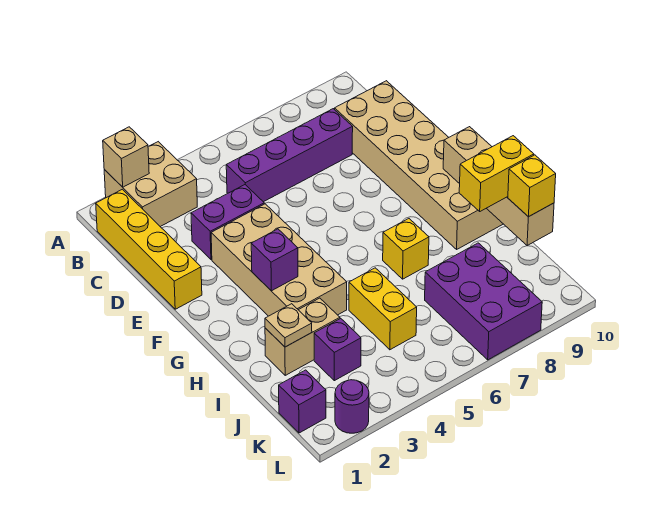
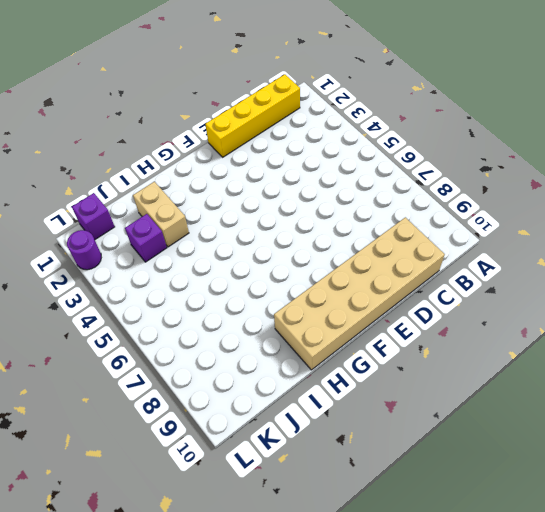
none -> tan 2x2 brick [104,142,197,227]
none -> purple 1x4 brick [226,109,353,202]
none -> purple 1x2 brick [191,185,264,260]

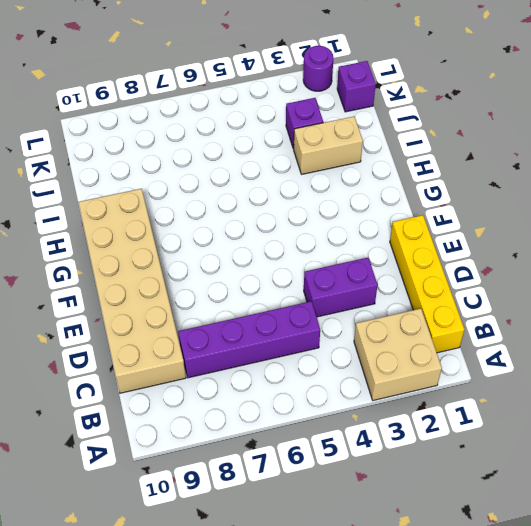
none -> tan 2x4 brick [211,204,347,316]
none -> yellow 1x1 brick [383,219,429,279]
none -> yellow 1x2 brick [349,268,417,350]

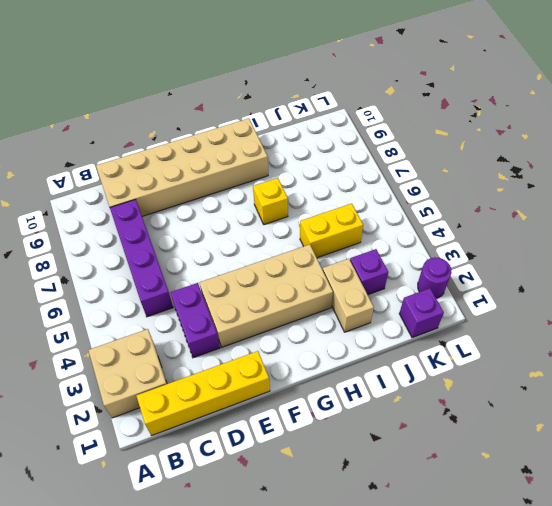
none -> purple 2x3 brick [425,243,542,360]
none -> tan 1x1 brick [103,127,149,187]
none -> purple 1x1 brick [251,229,298,291]

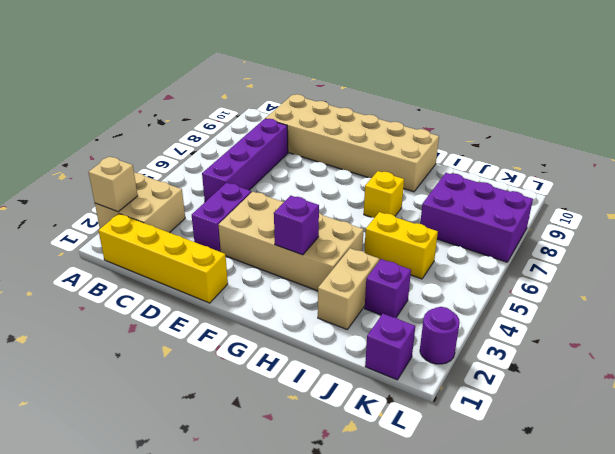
none -> tan 1x4 brick [443,127,554,246]
none -> tan 1x1 plate [265,304,312,347]
none -> yellow 1x2 brick [459,136,534,211]

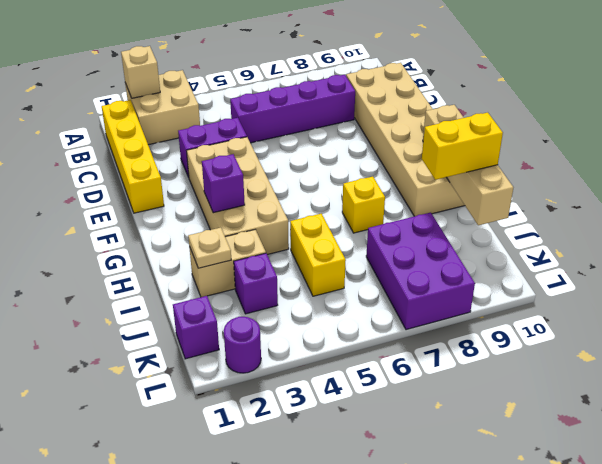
none -> yellow 1x1 brick [508,155,556,217]

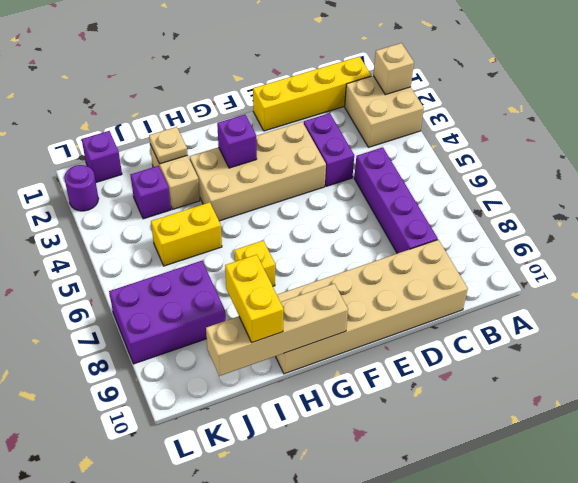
none -> yellow 1x1 brick [508,155,556,217]

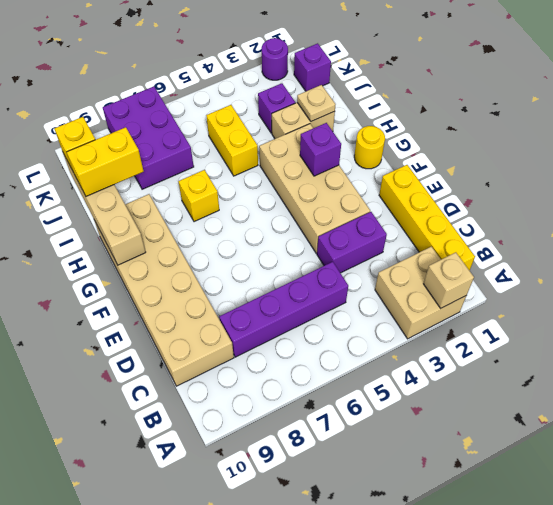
yellow 1x1 round brick [354,126,385,169] -> none

